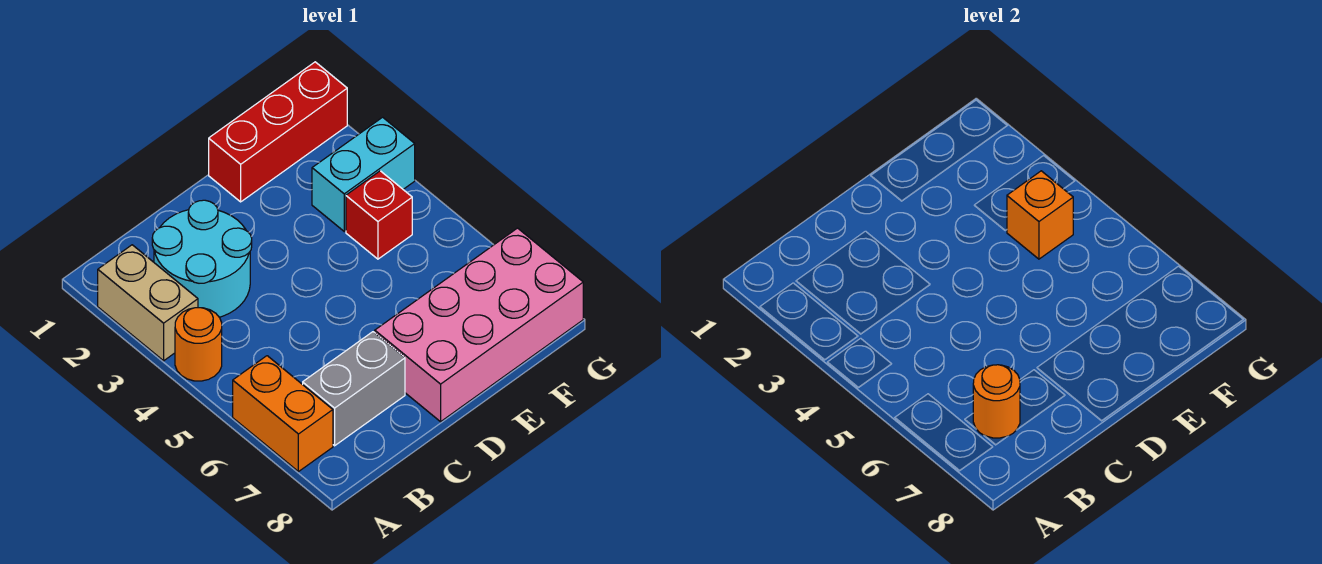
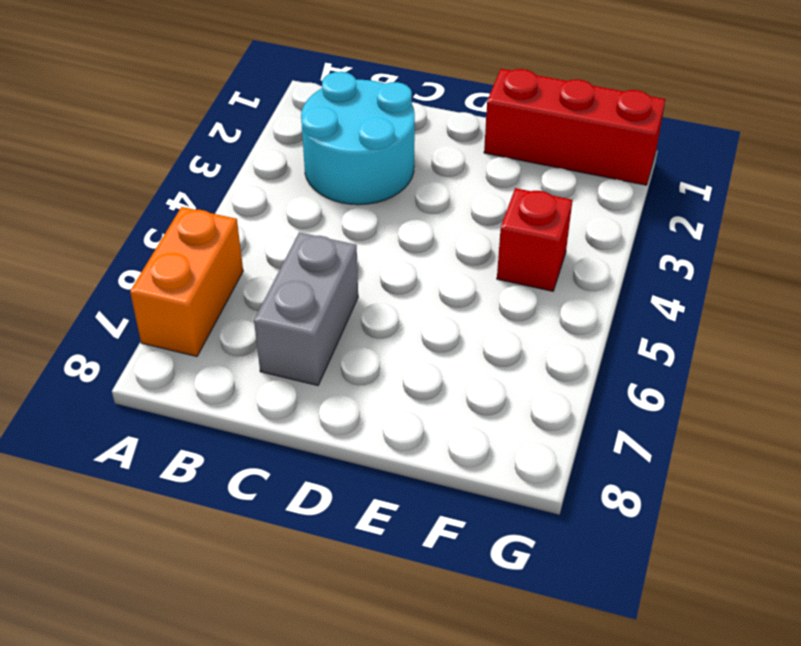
grey 1x2 brick [254,232,358,386] -> grey 1x2 brick turned to [303,332,405,446]
none -> tan 1x2 brick [98,245,198,361]
none -> orange 1x1 round brick [175,308,222,381]

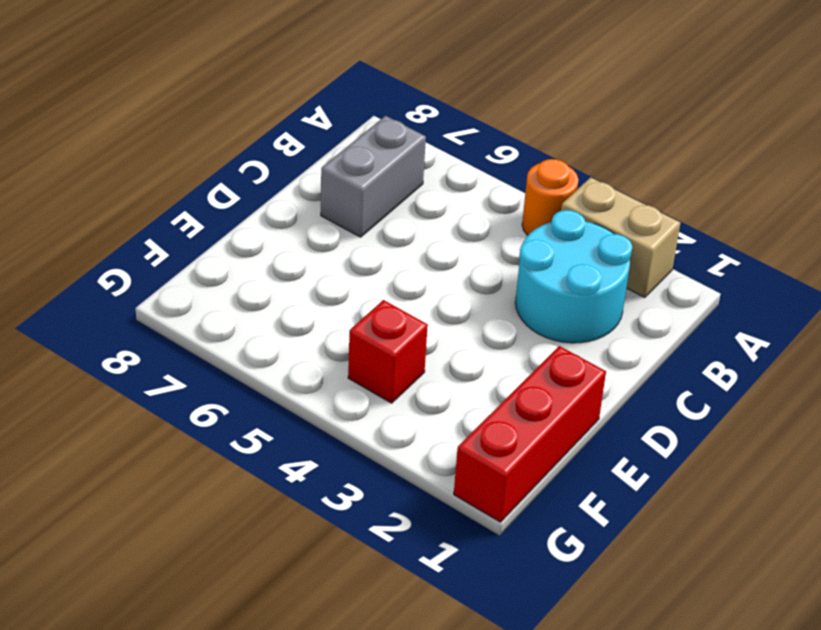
none -> orange 1x2 brick [233,356,333,472]
none -> pink 2x4 brick [375,228,583,422]

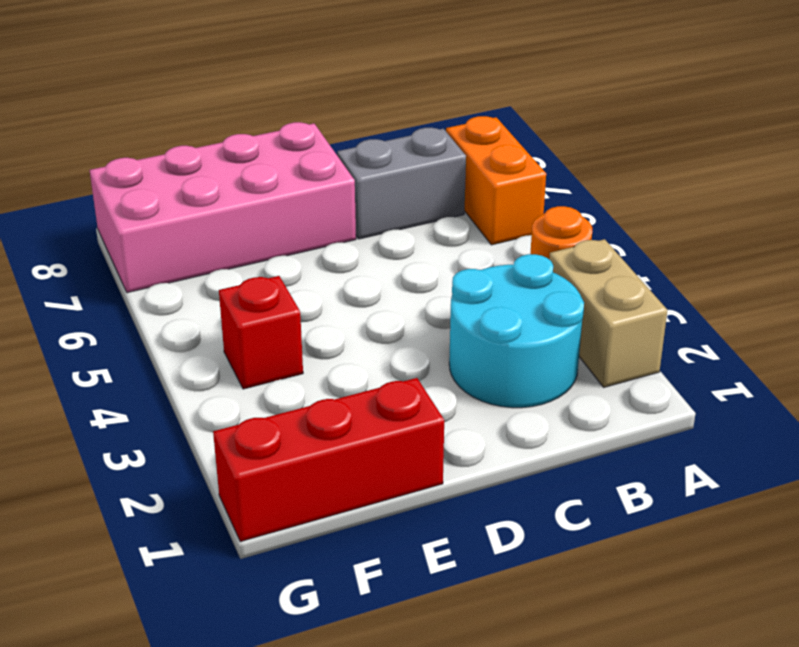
none -> cyan 1x2 brick [312,117,415,231]
none -> orange 1x1 round brick [973,365,1020,438]

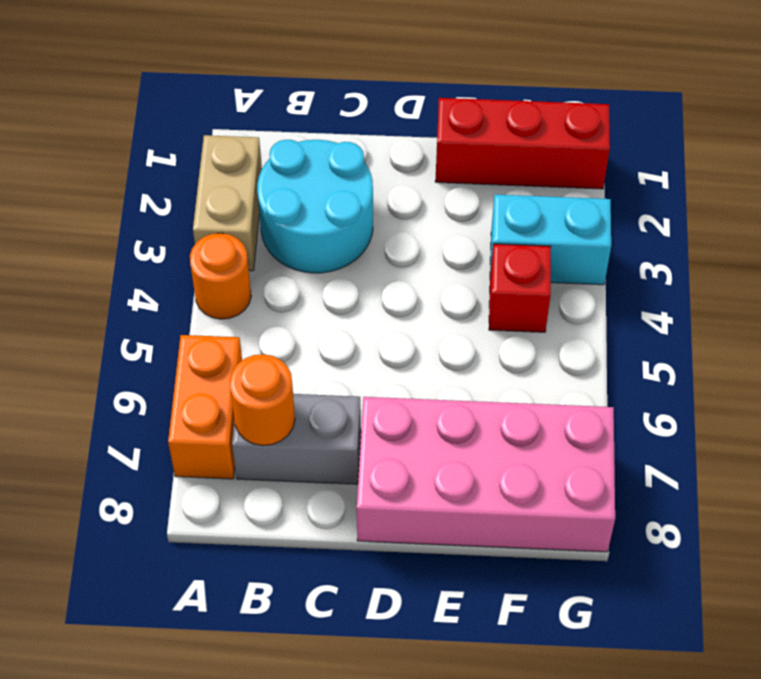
none -> orange 1x1 brick [1007,171,1073,259]

